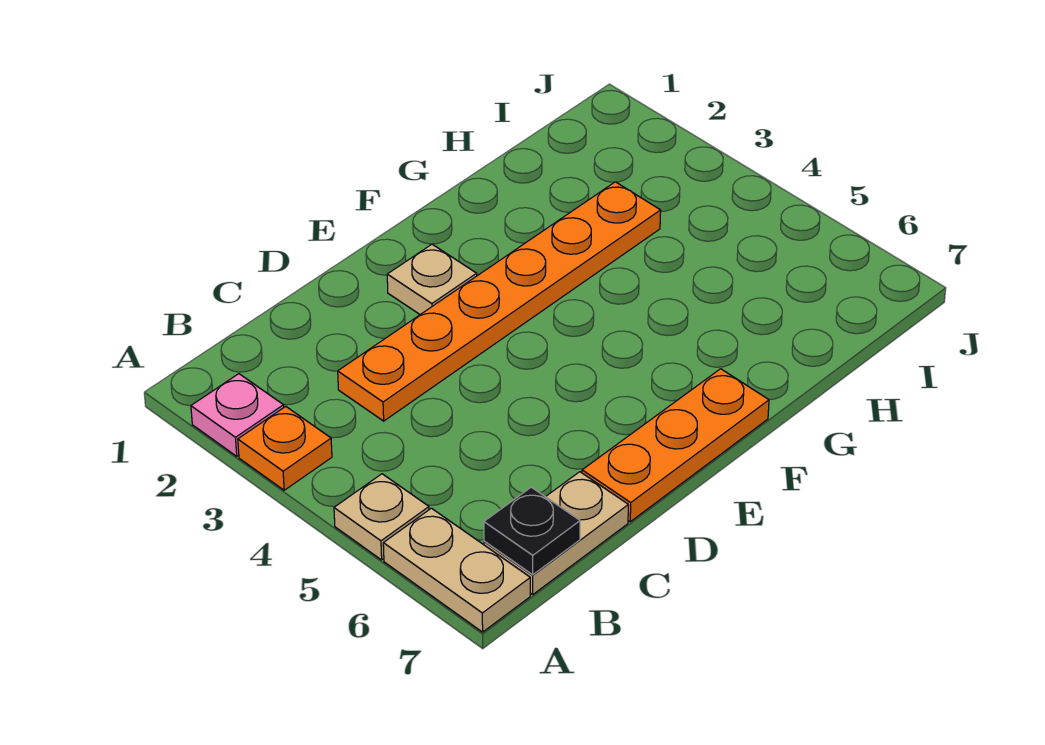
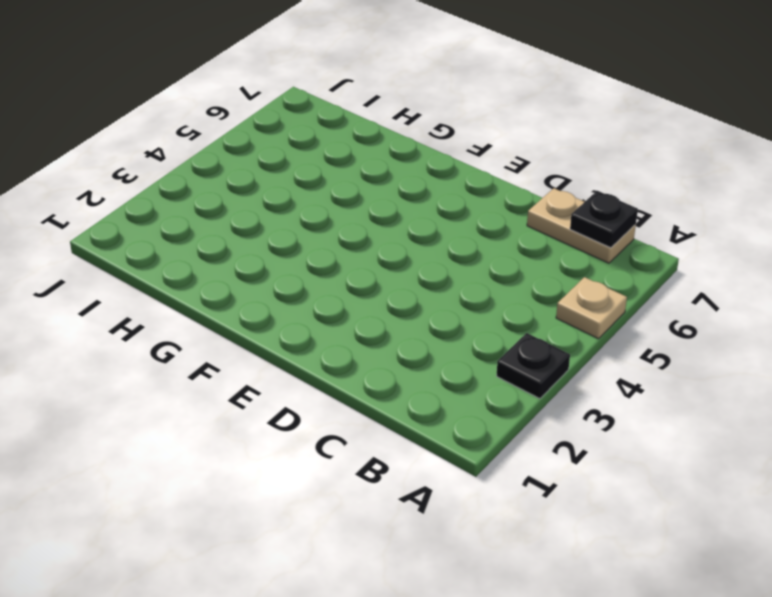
black 1x1 plate [497,333,570,399] -> orange 1x1 plate [238,406,332,490]
none -> pink 1x1 plate [191,374,284,456]
none -> tan 1x2 plate [383,508,530,632]

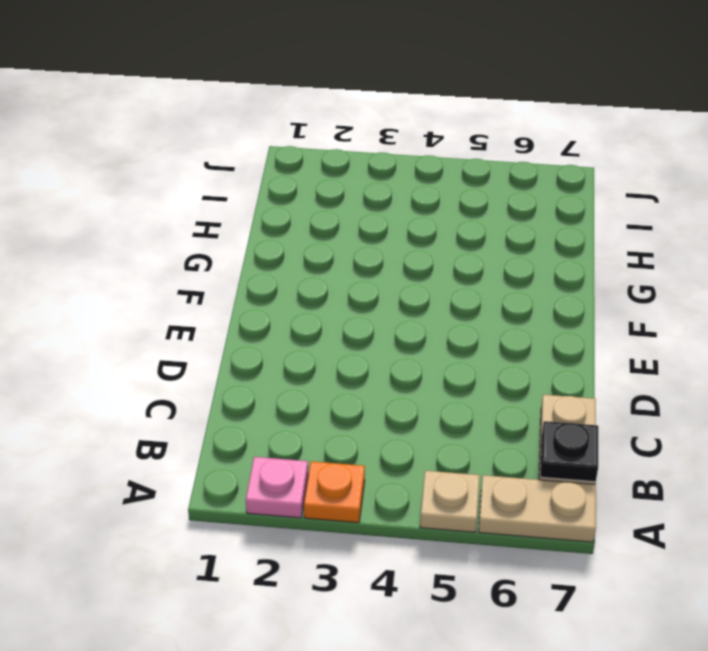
none -> orange 1x6 plate [338,182,661,421]
none -> orange 1x3 plate [582,369,769,522]

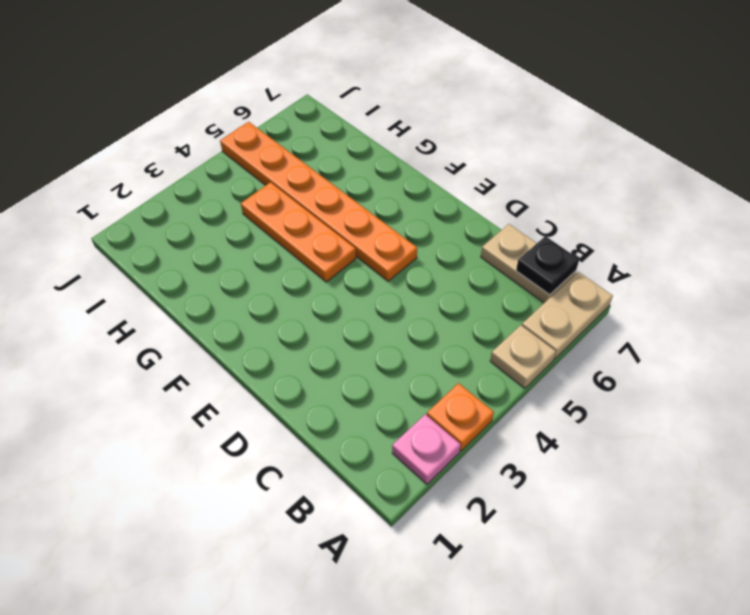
orange 1x6 plate [220,122,417,281] -> orange 1x6 plate moved to [338,182,661,421]
orange 1x3 plate [241,182,356,282] -> orange 1x3 plate moved to [582,369,769,522]
none -> tan 1x1 plate [387,244,477,315]

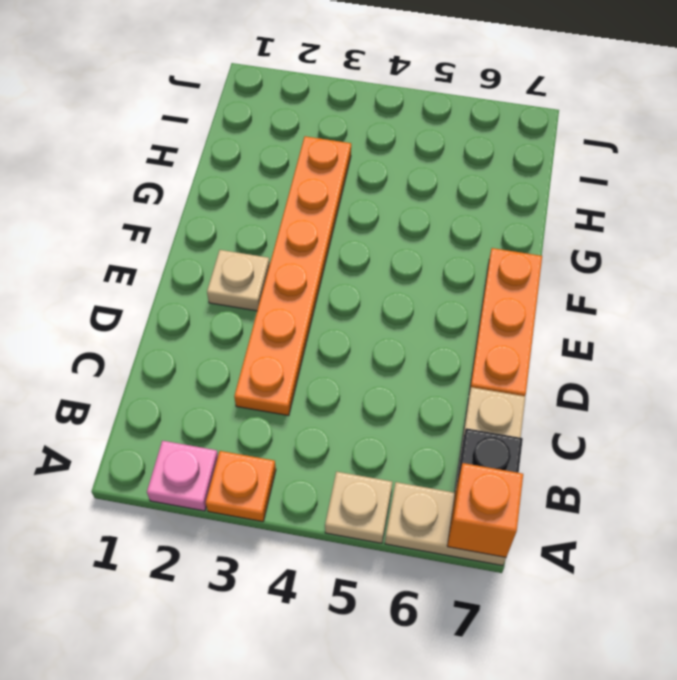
orange 1x1 brick [447,463,523,557] -> none

